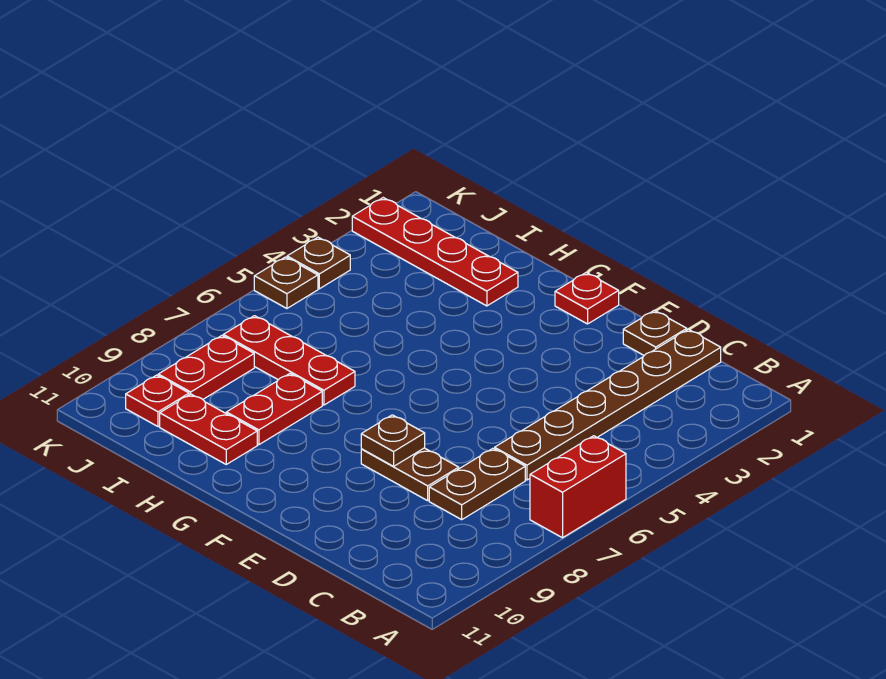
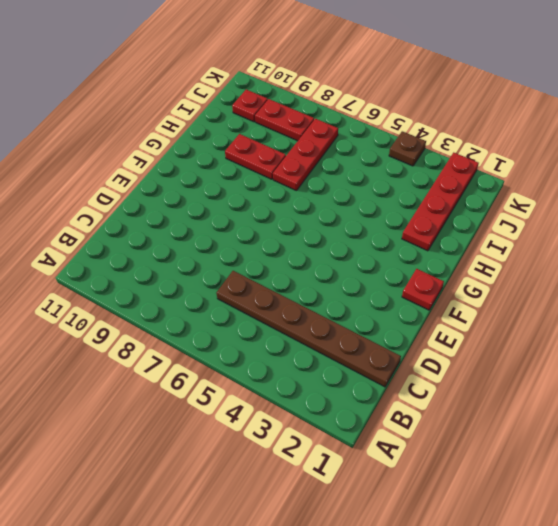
none -> red 1x2 brick [530,436,626,538]
none -> brown 1x2 plate [429,448,525,520]
none -> brown 1x1 plate [623,310,687,355]

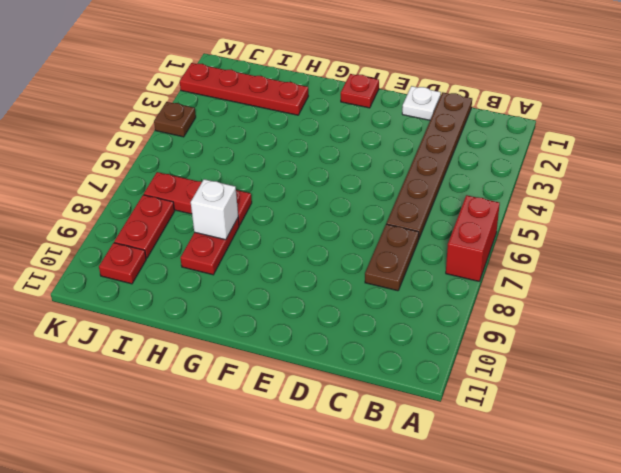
white 1x1 plate [402,86,441,120] -> brown 1x1 plate [623,310,687,355]
white 1x1 brick [191,179,238,240] -> none
none -> brown 1x2 plate [361,448,459,501]
none -> red 1x2 plate [160,394,257,464]
none -> brown 1x1 plate [254,257,318,308]

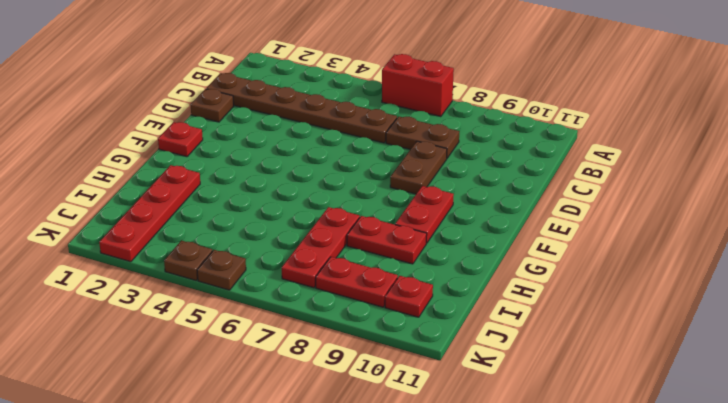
red 1x2 plate [395,186,454,243] -> red 1x2 plate moved to [160,394,257,464]
none -> brown 1x1 plate [361,415,425,466]

